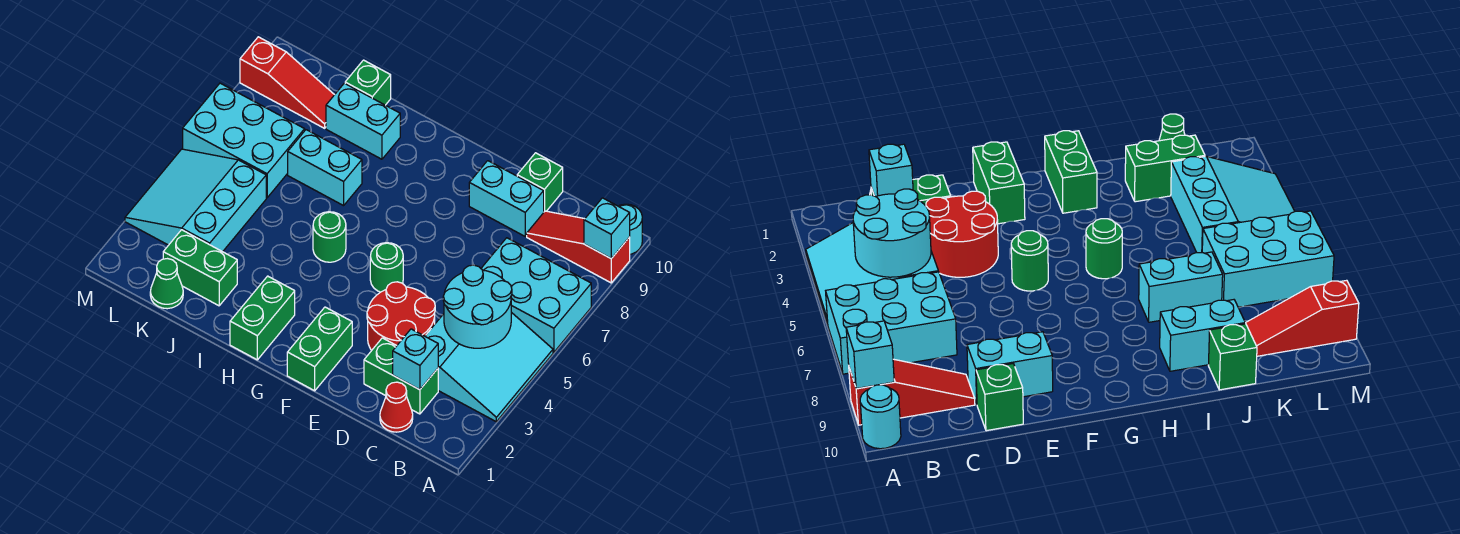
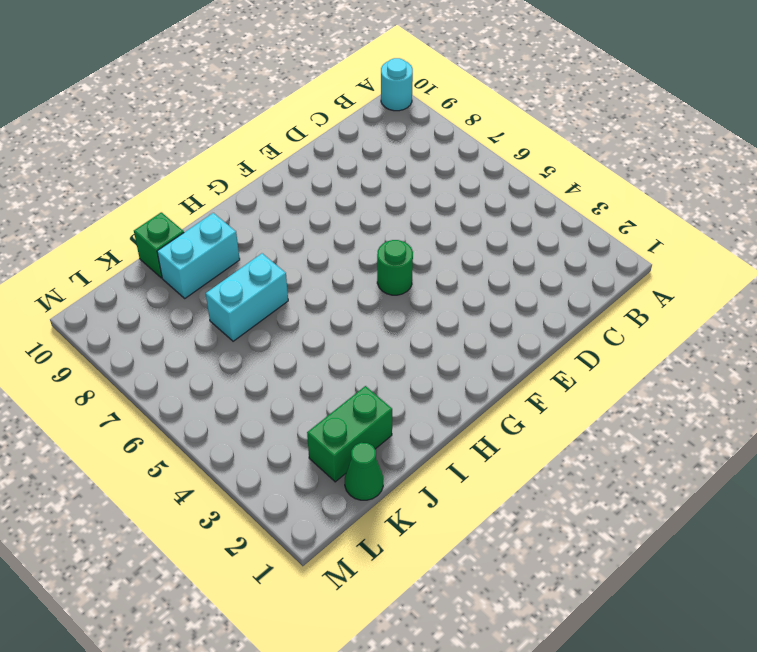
none -> cyan 3x3 slope [425,312,553,422]
none -> cyan 2x3 brick [481,238,591,352]
none -> red 1x3 slope [527,211,630,283]

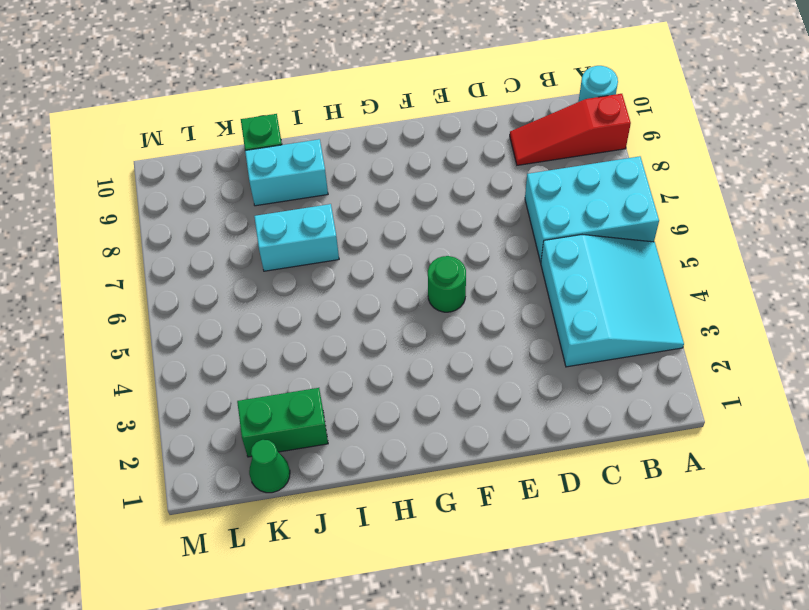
none -> red 1x1 cone [380,382,413,432]
none -> green 1x2 brick [364,338,438,414]
none -> red 2x2 round brick [367,282,435,351]

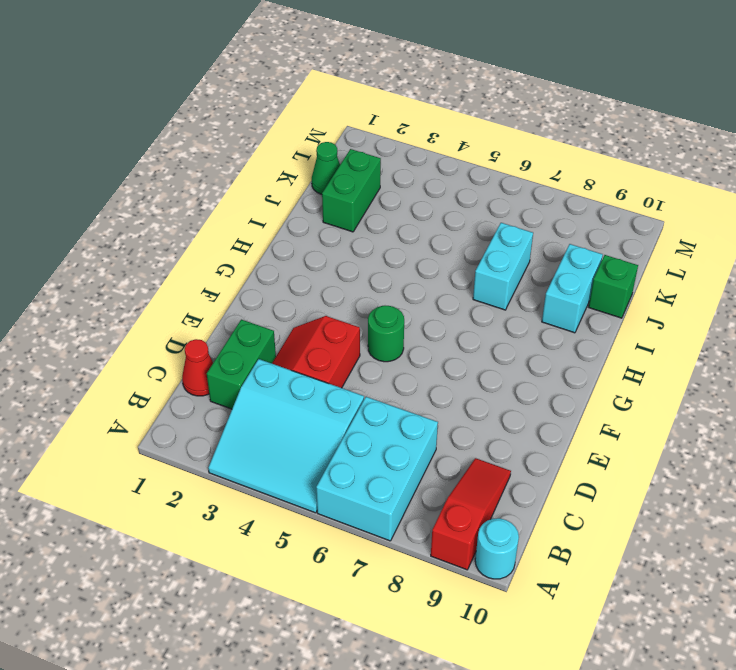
red 2x2 slope [272,316,360,388] -> red 2x2 round brick [367,282,435,351]
none -> cyan 1x2 brick [469,161,544,236]
none -> green 1x1 brick [517,153,563,212]
none -> green 1x2 brick [287,307,352,391]

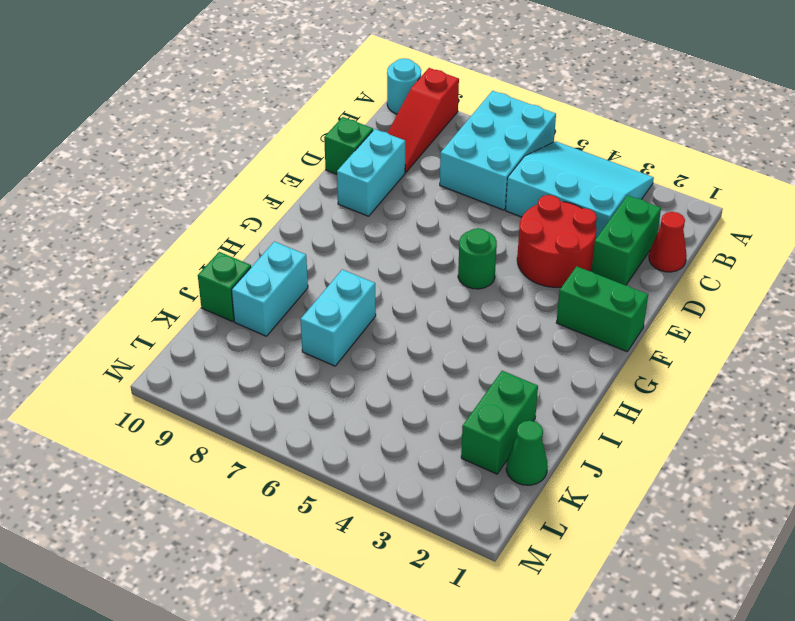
none -> green 1x2 brick [230,276,295,360]
none -> green 1x1 round brick [313,212,346,262]
none -> cyan 3x3 slope [125,149,266,252]

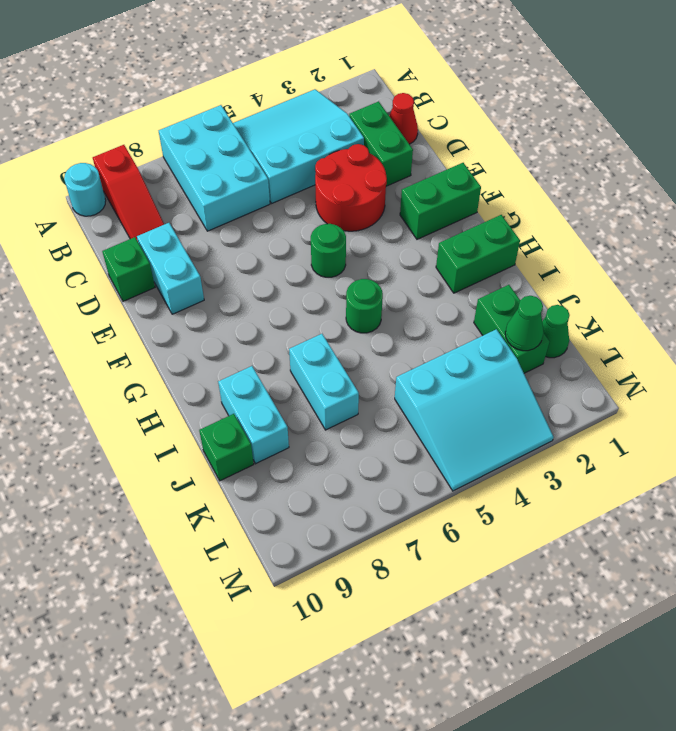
green 1x1 cone [505,296,544,351] -> none
none -> cyan 2x3 brick [183,83,305,198]
none -> red 1x3 slope [240,37,335,128]
none -> cyan 1x1 brick [584,198,630,258]

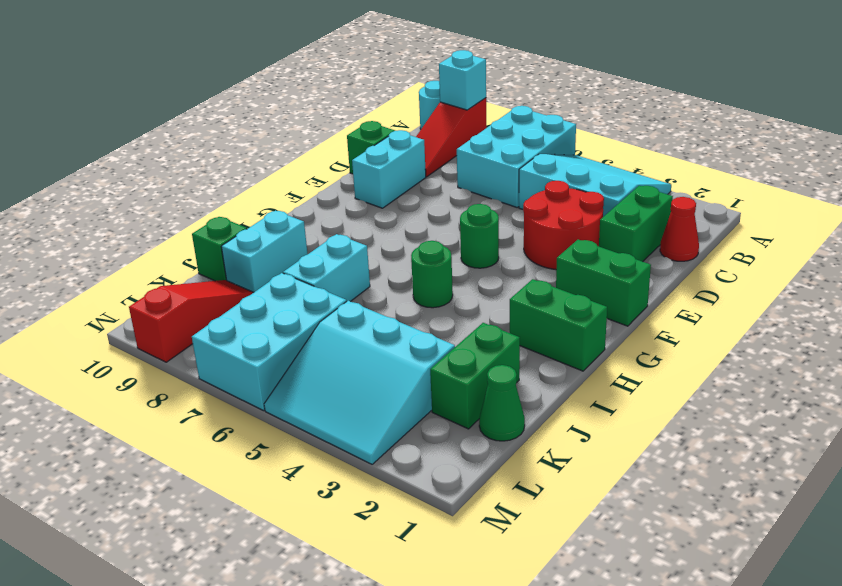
none -> cyan 2x2 round brick [443,265,512,348]
none -> cyan 1x1 brick [393,329,438,390]

